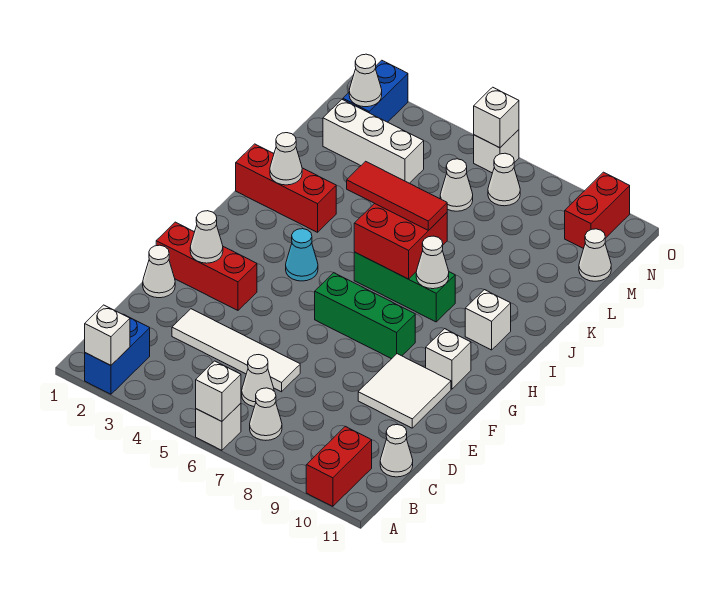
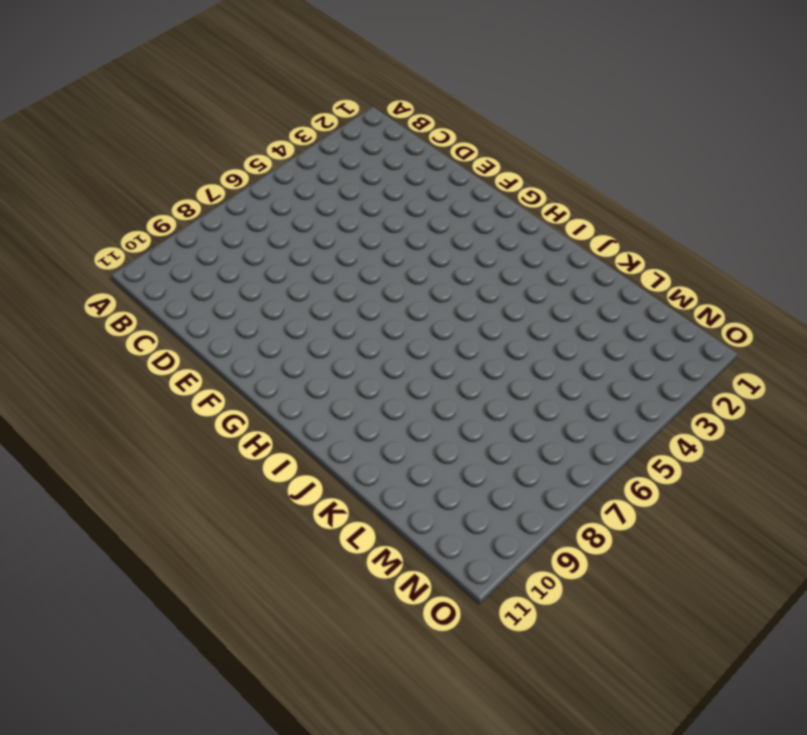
none -> blue 1x2 brick [85,314,150,394]
none -> white 1x1 brick [196,403,241,450]
none -> red 1x2 brick [306,427,372,506]
none -> white 1x1 cone [250,388,282,440]

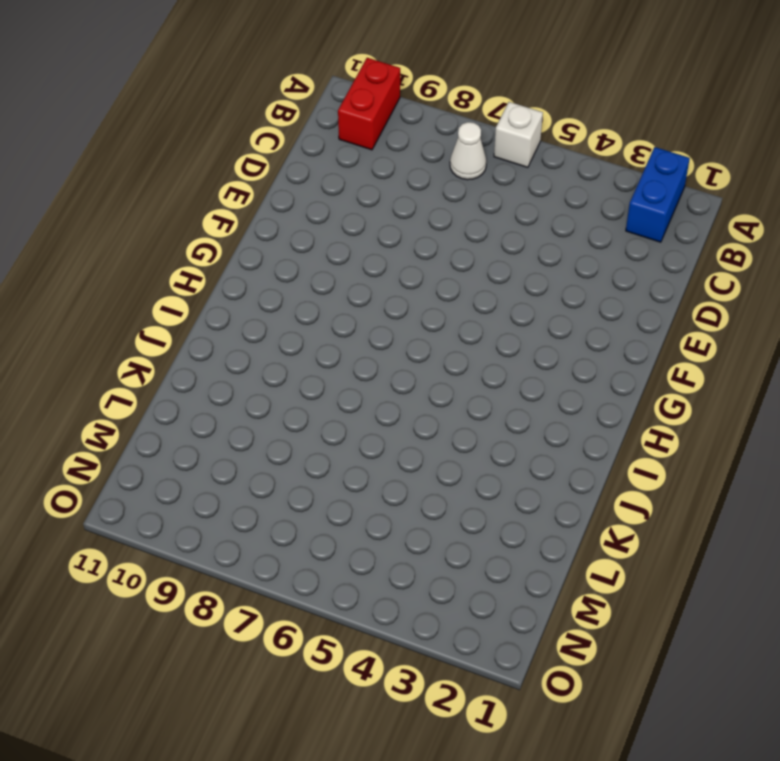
none -> white 1x1 cone [242,355,274,407]
none -> white 1x1 cone [380,425,413,477]
none -> white 1x4 tile [172,309,300,392]
none -> white 1x1 cone [143,245,175,298]

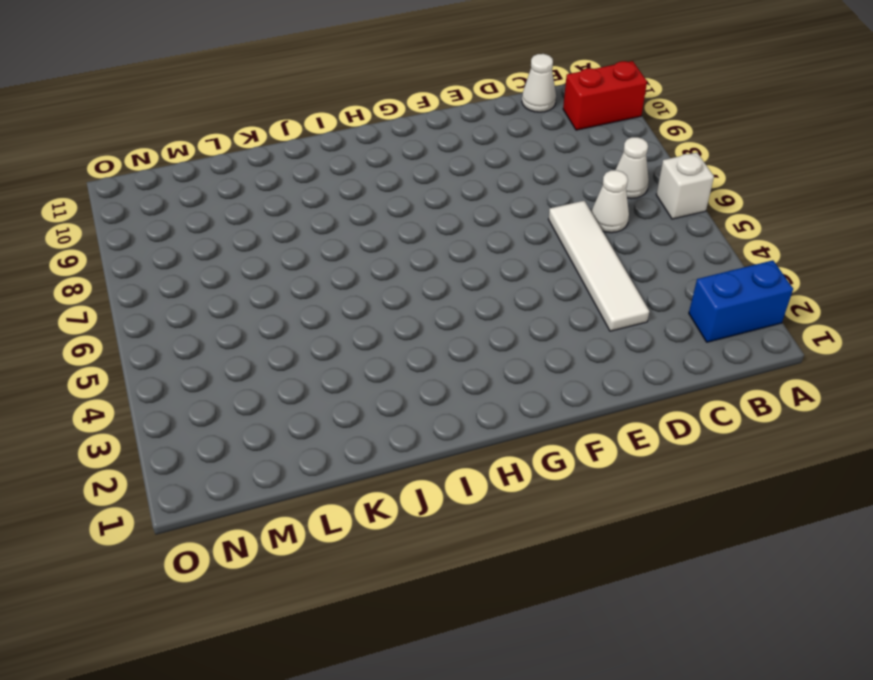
none -> white 1x1 cone [143,245,175,298]
none -> white 2x2 tile [358,354,451,428]
none -> red 1x3 brick [156,222,257,310]
none -> green 1x3 brick [315,273,415,359]

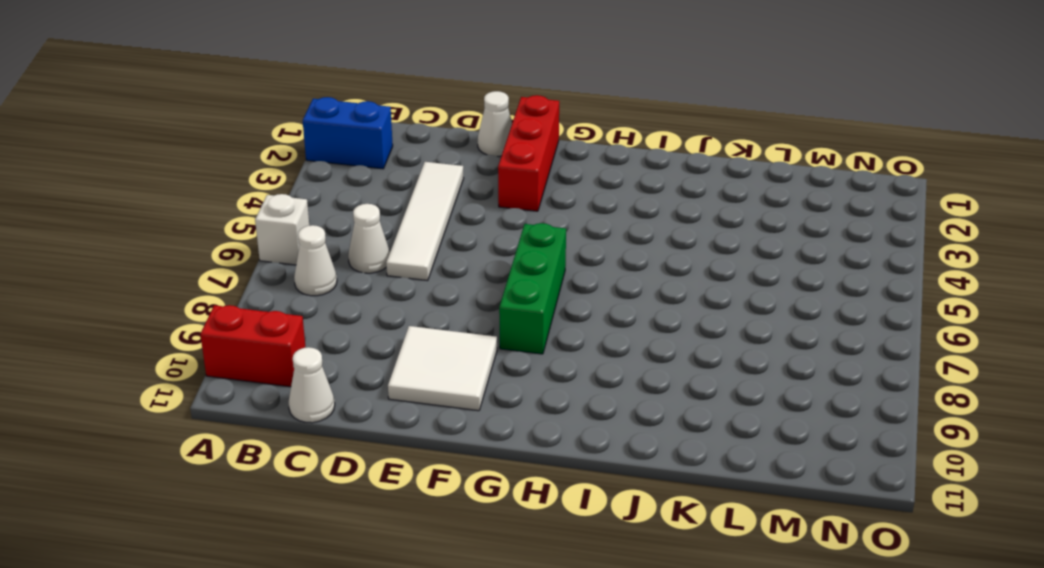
none -> white 1x1 brick [426,329,471,389]
none -> cyan 1x1 cone [286,229,318,281]
none -> green 1x3 brick [354,252,455,322]
none -> white 1x1 brick [465,290,511,350]

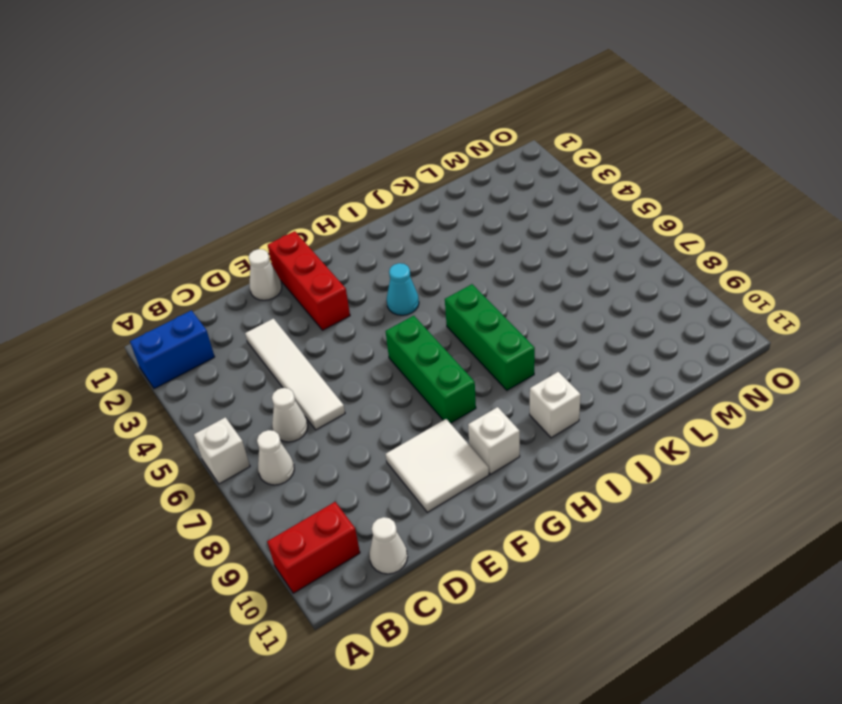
none -> red 1x3 brick [236,144,336,232]
none -> white 1x3 brick [323,99,424,183]
none -> white 1x1 cone [440,159,473,211]
none -> white 1x1 cone [579,229,611,281]

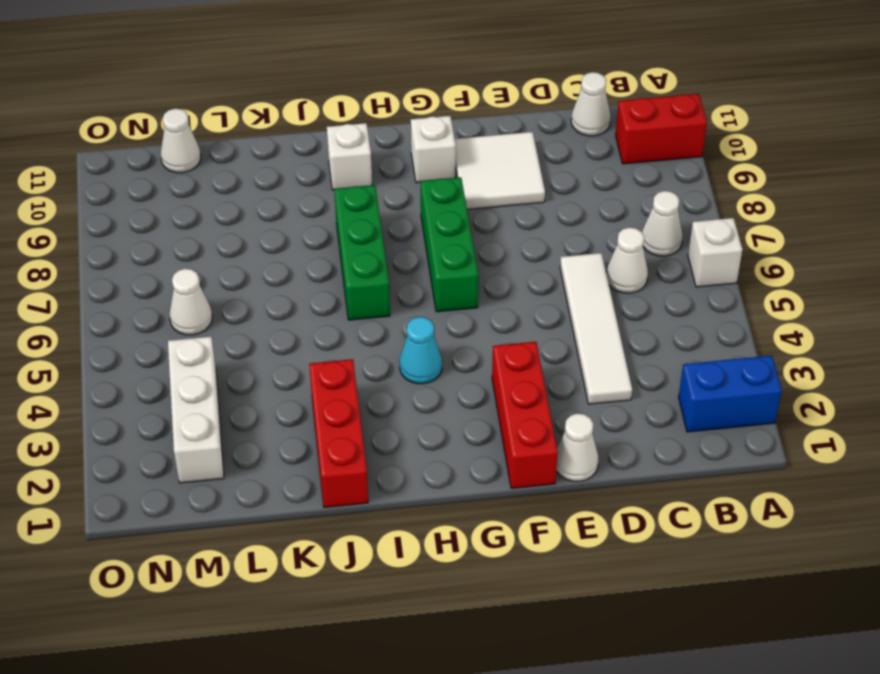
none -> blue 1x2 brick [343,60,408,122]
none -> white 1x1 cone [488,153,520,206]
none -> red 1x2 brick [565,172,630,249]
none -> white 1x1 brick [474,130,519,173]

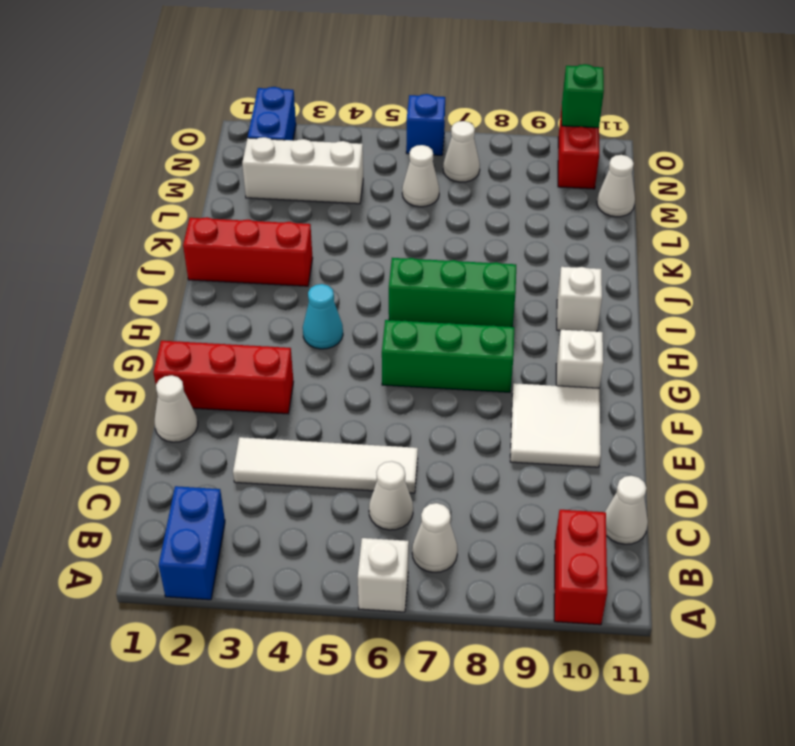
blue 1x1 brick [406,94,445,155] -> white 1x1 brick [474,130,519,173]
green 1x1 brick [562,64,604,128] -> none
none -> white 1x1 brick [85,305,130,365]
none -> white 1x1 brick [196,361,241,422]
none -> white 1x1 cone [190,211,223,263]
none -> red 2x2 brick [354,203,447,279]

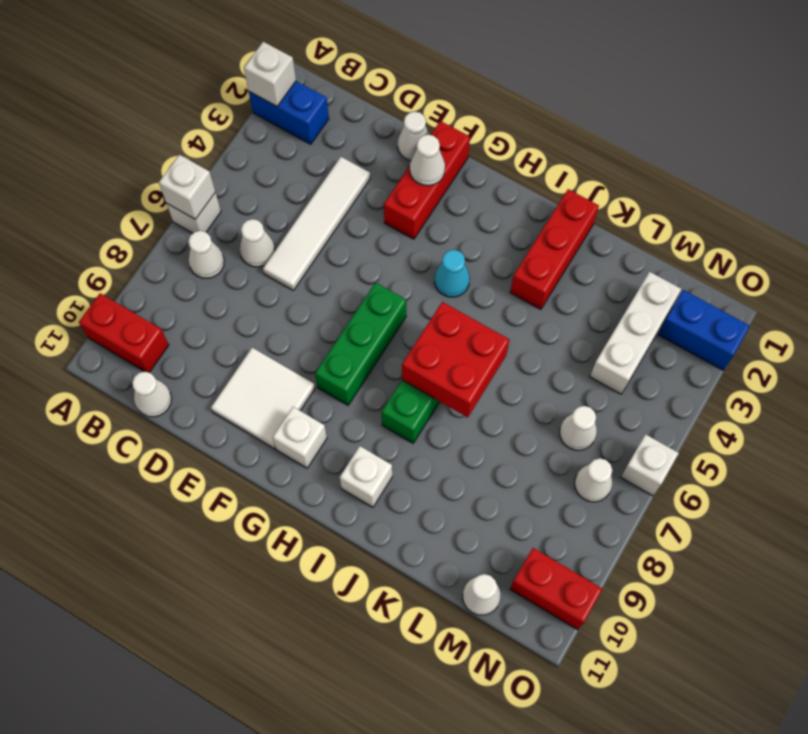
none -> white 1x1 cone [416,236,449,289]
none -> white 1x1 cone [270,133,302,185]
none -> white 1x1 cone [349,54,382,107]
none -> white 1x1 brick [474,87,519,148]

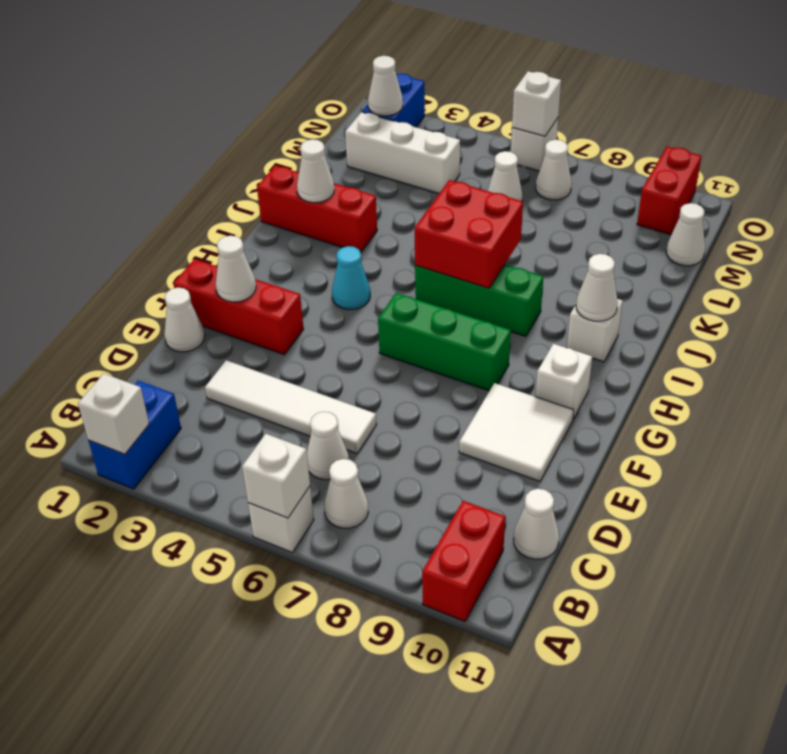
white 1x1 cone [576,254,618,321] -> white 1x1 cone moved to [416,236,449,289]
none -> red 1x3 tile [347,161,447,231]

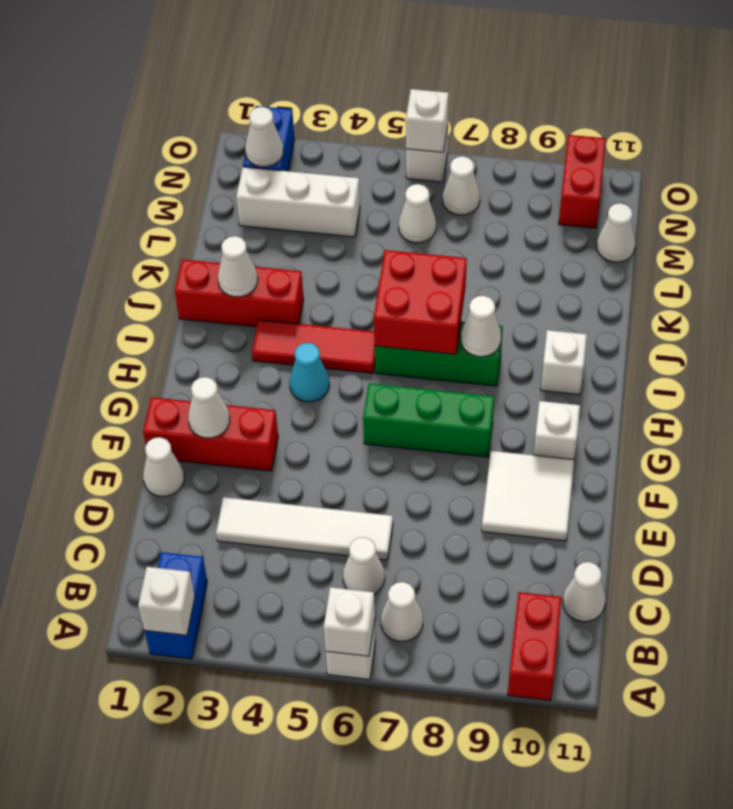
red 1x3 tile [252,320,375,373] -> red 1x3 tile moved to [347,161,447,231]

